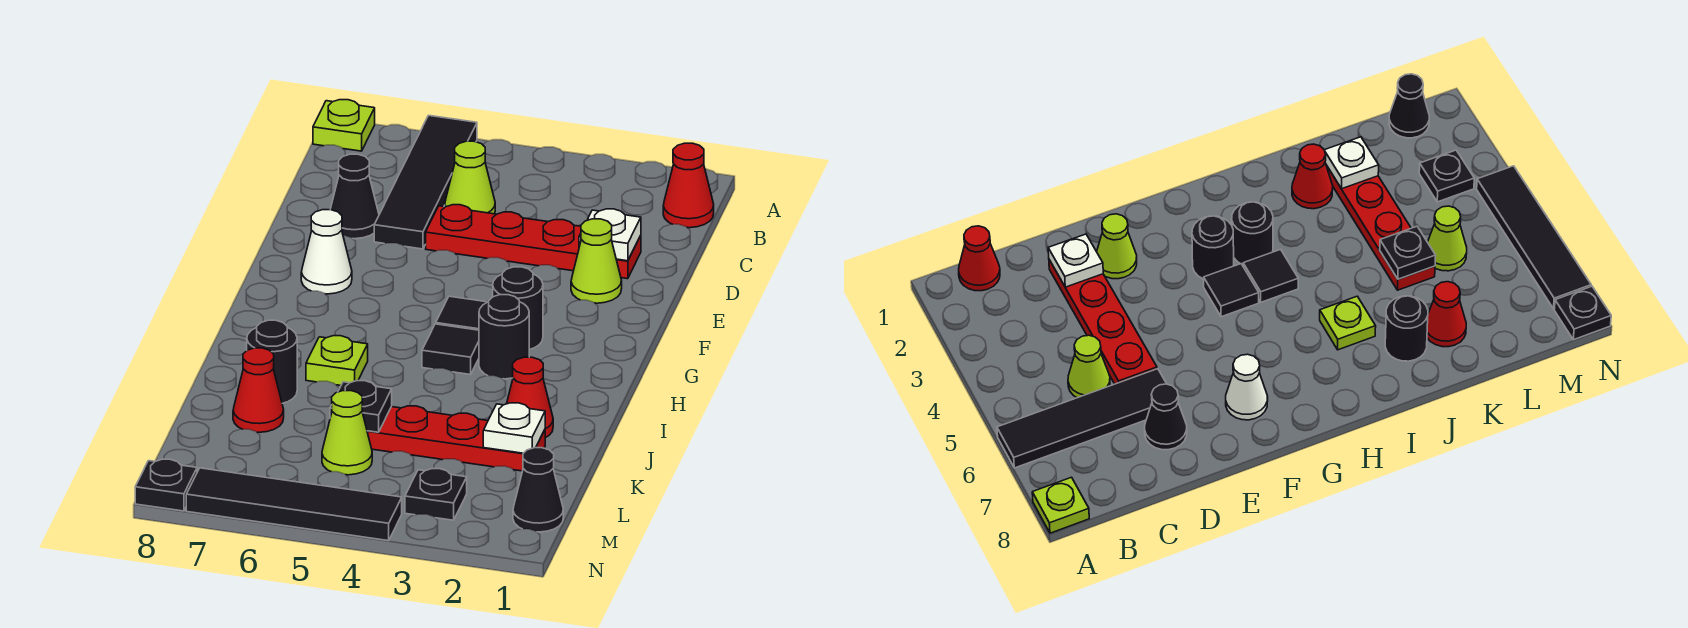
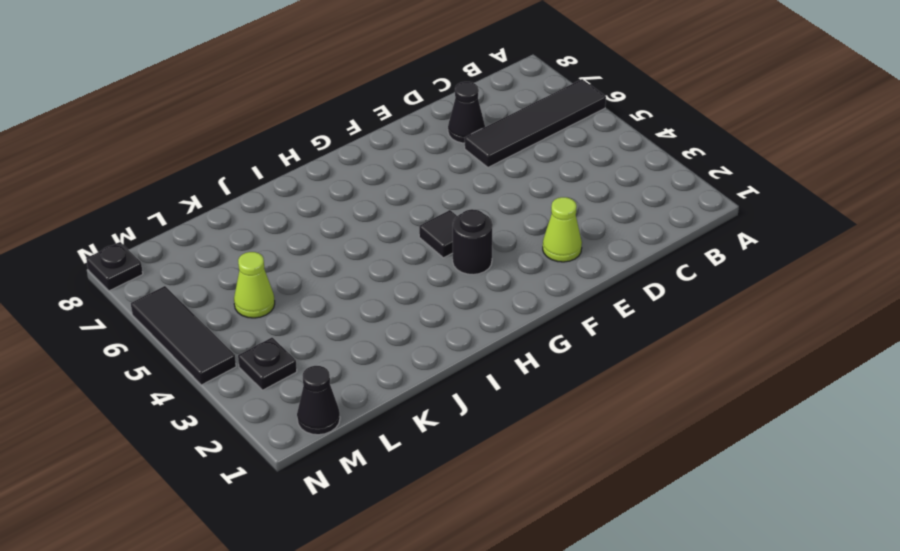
black 1x3 tile [131,286,236,385] -> black 1x4 tile [186,468,402,541]
none -> lime 1x1 plate [313,100,375,151]
none -> red 1x1 cone [663,143,714,228]
none -> lime 1x1 cone [445,141,495,214]

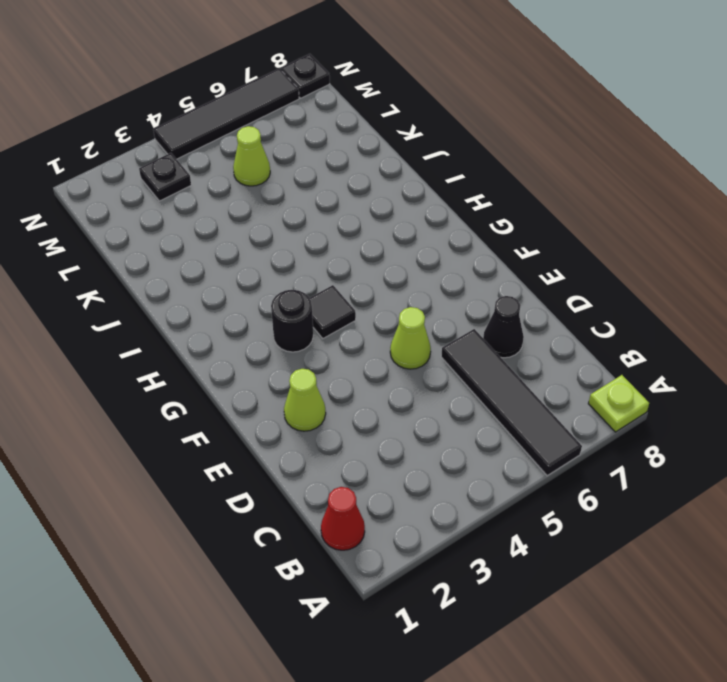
lime 1x1 cone [390,307,431,369] -> lime 1x1 cone moved to [445,141,495,214]
none -> red 1x4 plate [426,205,641,279]
none -> white 1x1 cone [301,210,352,294]
none -> black 1x1 round brick [479,295,529,379]

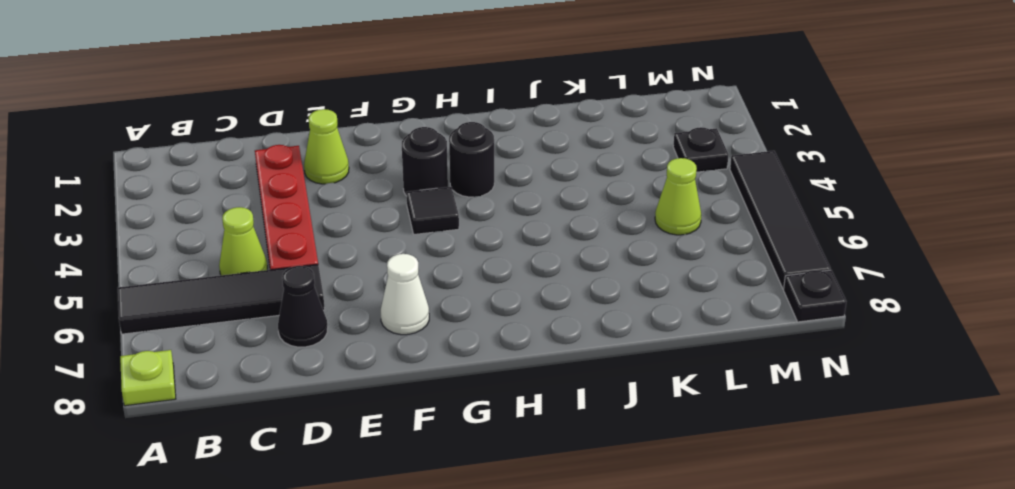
none -> red 1x1 cone [663,143,714,228]
none -> black 1x1 tile [422,324,479,375]
none -> lime 1x1 plate [306,336,368,385]

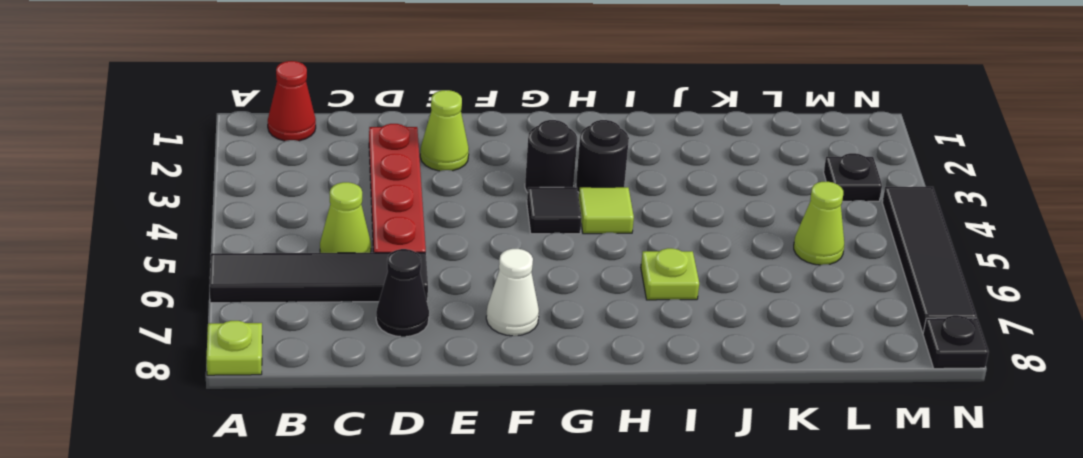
lime 1x1 tile [579,187,634,234] -> black 1x1 tile [422,324,479,375]
none -> red 1x1 cone [507,357,553,438]
none -> black 1x1 round brick [247,320,297,403]
none -> red 1x4 plate [367,406,545,471]

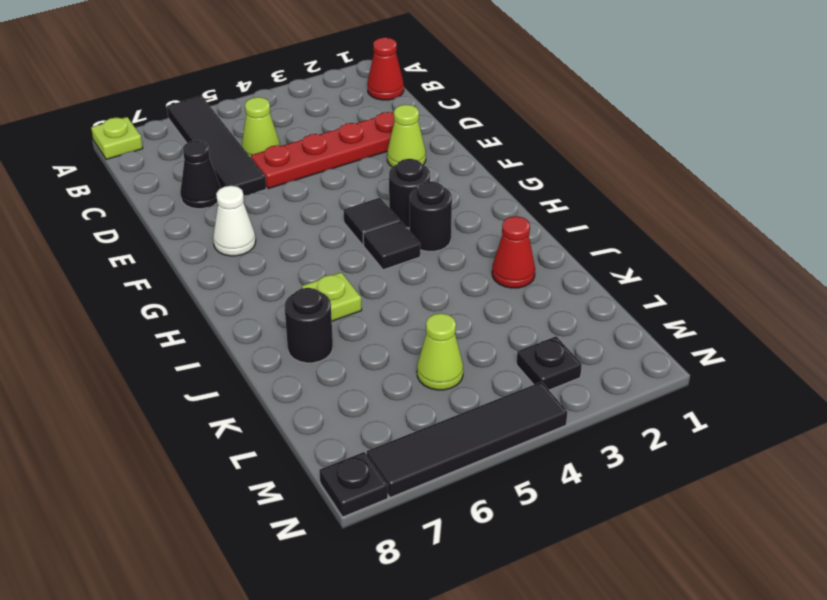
none -> red 1x4 plate [367,406,545,471]
none -> red 1x1 cone [233,348,284,432]
none -> black 1x1 cone [513,448,563,532]

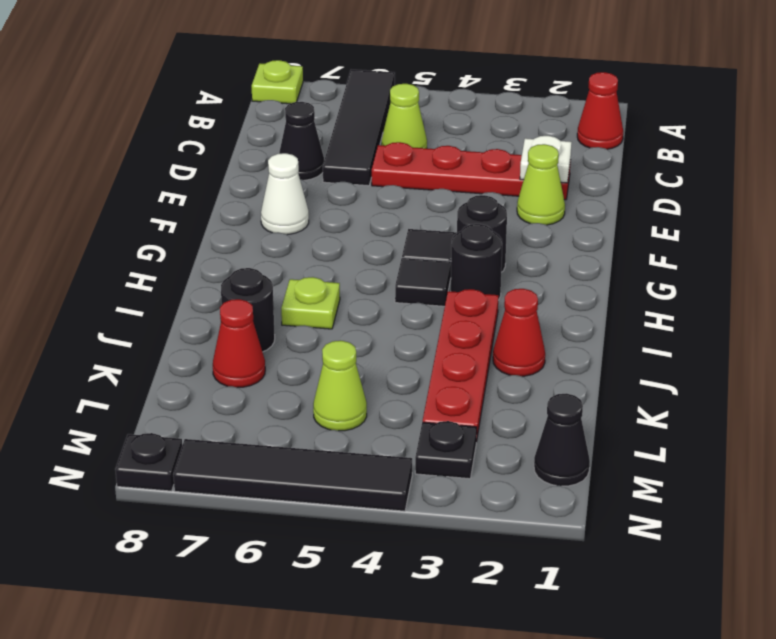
red 1x4 plate [423,289,498,442] -> red 1x4 plate turned to [367,406,545,471]
none -> white 1x1 plate [483,403,545,453]
none -> black 1x1 plate [330,381,392,432]

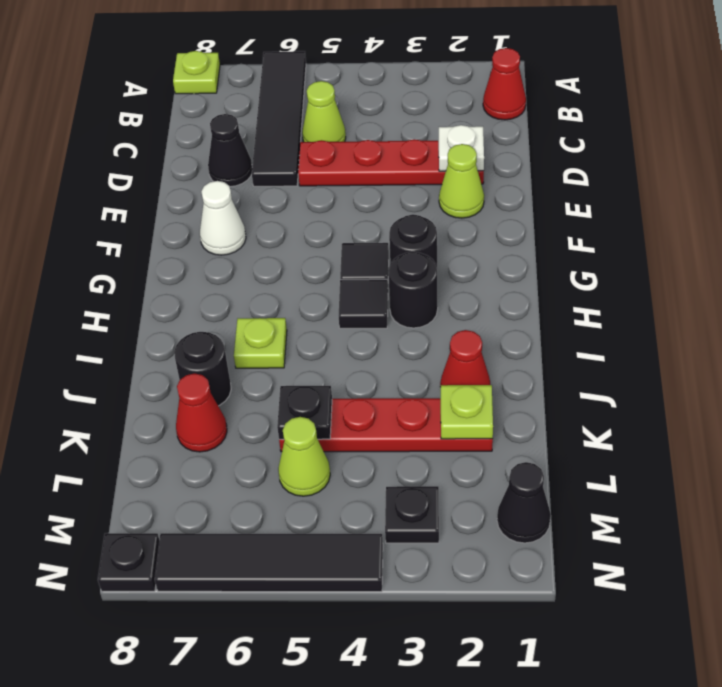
lime 1x1 plate [441,385,493,439] -> white 1x1 plate [483,403,545,453]

